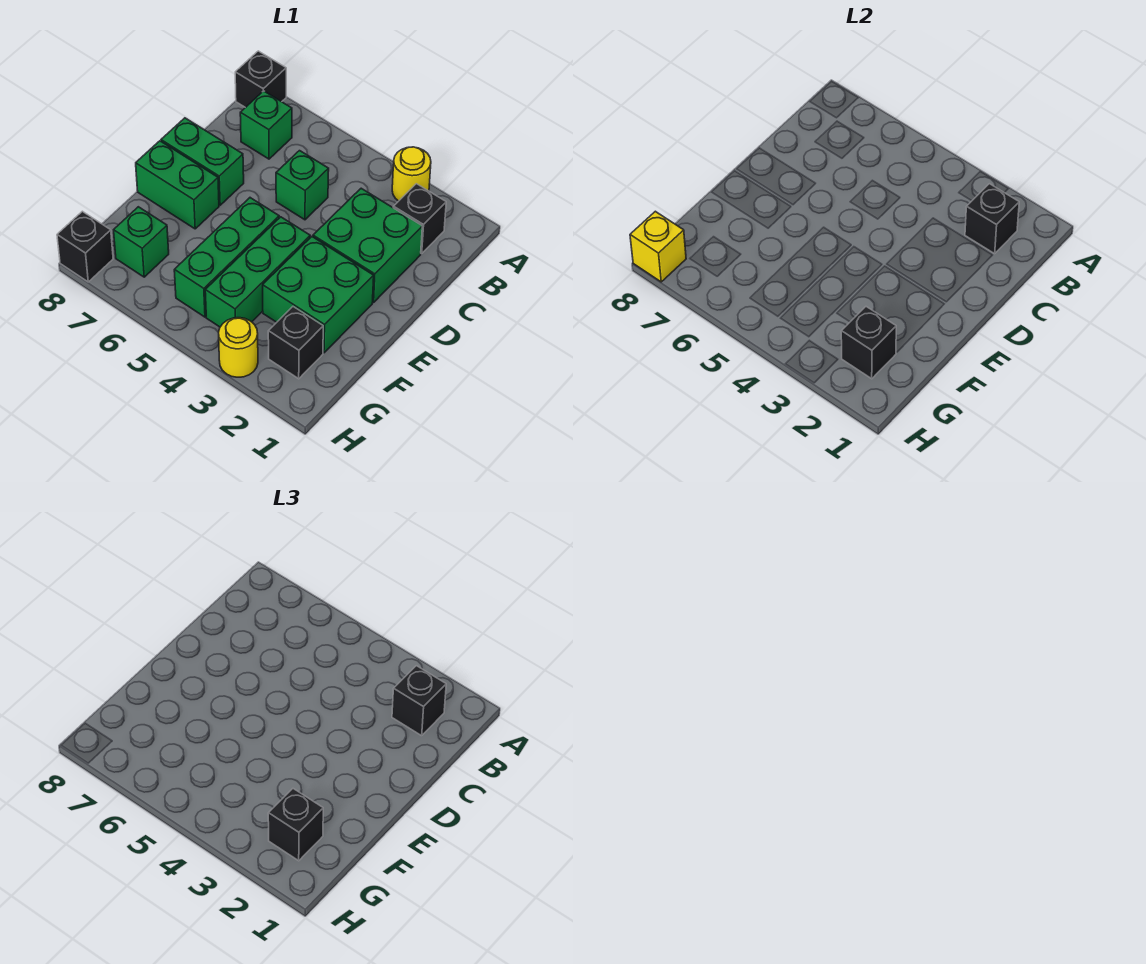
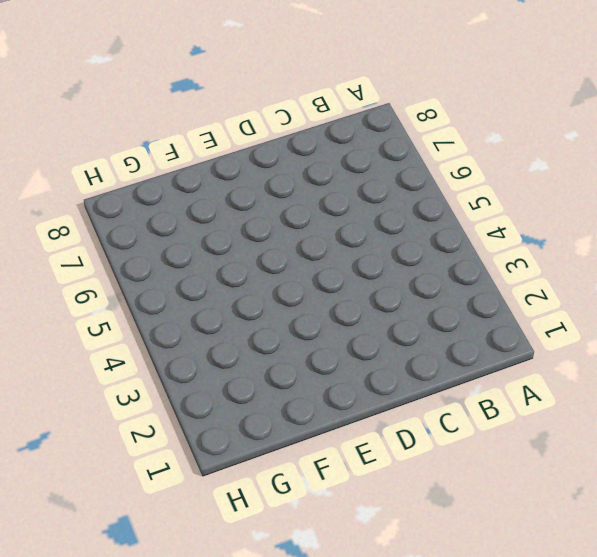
none -> yellow 1x1 round brick [392,147,431,201]
none -> black 1x1 brick [235,51,286,108]
none -> black 1x1 brick [393,184,446,254]

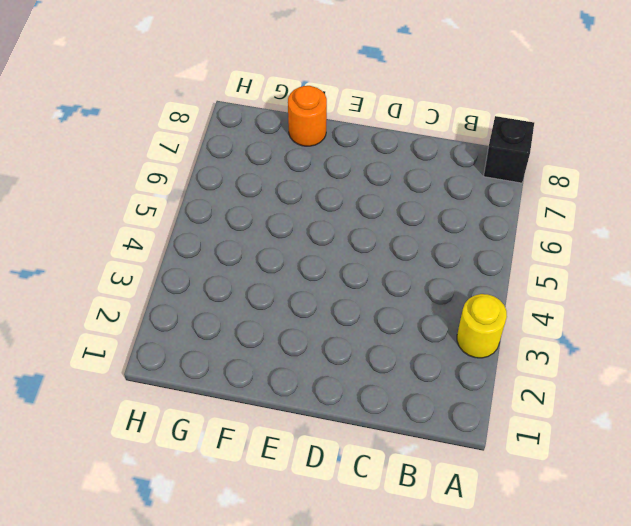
orange 1x1 round brick [288,86,327,146] -> none
none -> black 1x1 brick [393,184,446,254]
none -> green 1x1 brick [240,91,292,159]
none -> green 2x2 brick [313,188,422,303]

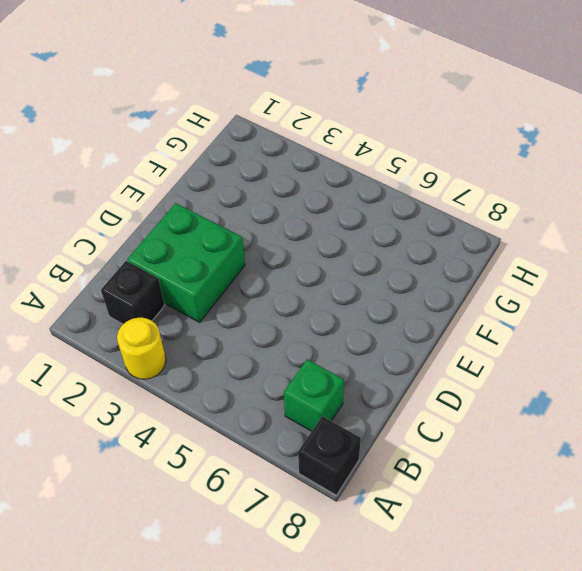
none -> green 1x1 brick [276,151,329,220]
none -> green 1x2 brick [161,118,244,205]
none -> green 2x2 brick [263,237,374,353]

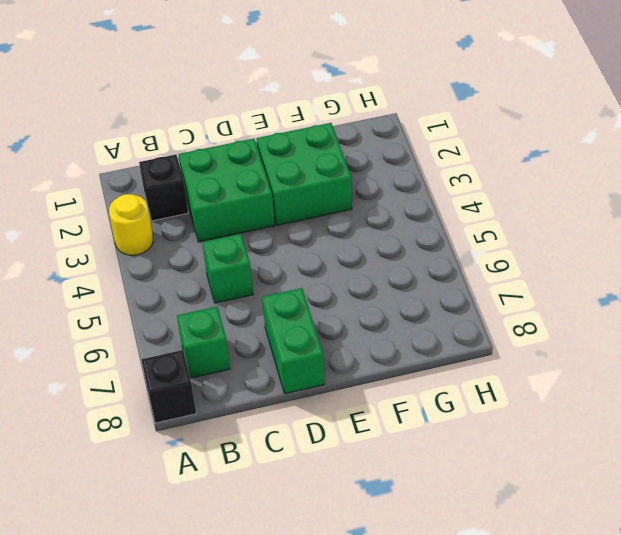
none -> green 1x3 brick [205,217,310,327]
none -> green 1x3 brick [174,198,279,317]
none -> green 1x2 brick [136,141,219,229]

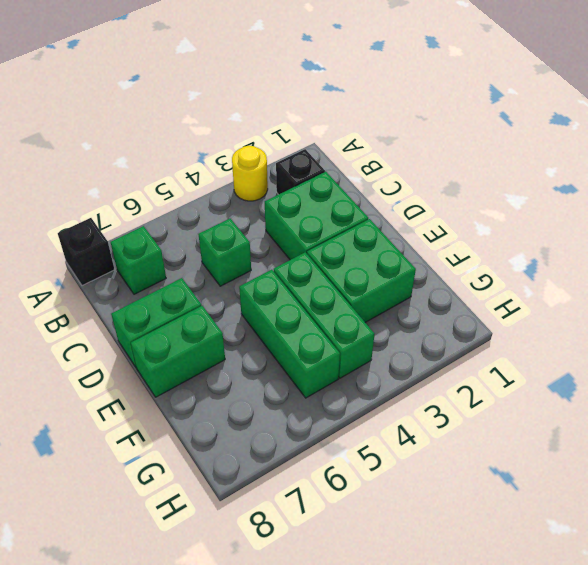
none -> black 1x1 brick [268,307,323,379]
none -> green 1x1 brick [114,207,169,277]
none -> yellow 1x1 round brick [219,318,258,377]

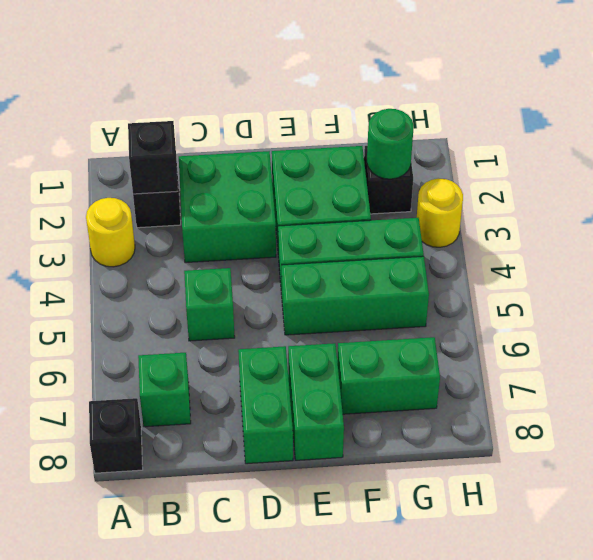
green 1x2 brick [337,337,440,414] -> green 1x1 brick [114,207,169,277]
green 1x1 round brick [367,109,414,179] -> black 1x1 brick [841,307,896,379]
none -> black 1x1 brick [57,211,113,282]
none -> yellow 1x1 brick [630,211,686,282]
none -> black 1x1 brick [392,666,446,736]

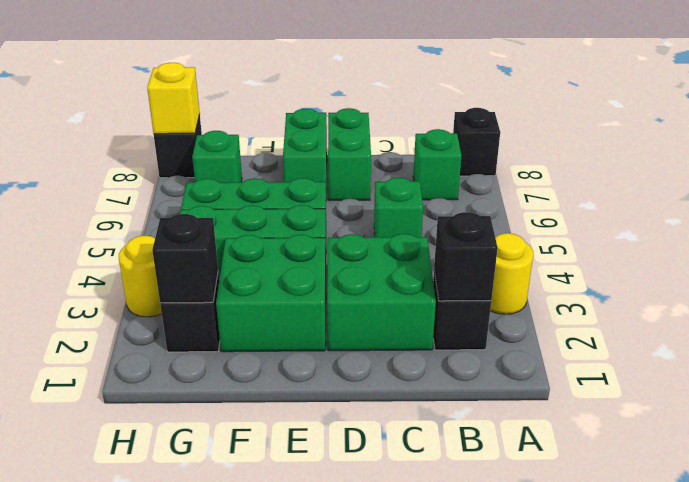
none -> black 1x1 brick [392,666,446,736]
none -> black 1x1 brick [268,789,323,861]

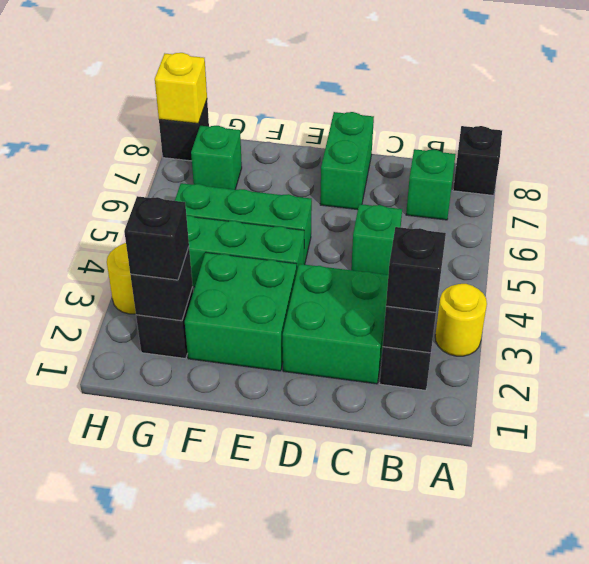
none -> green 1x2 brick [136,141,219,229]

